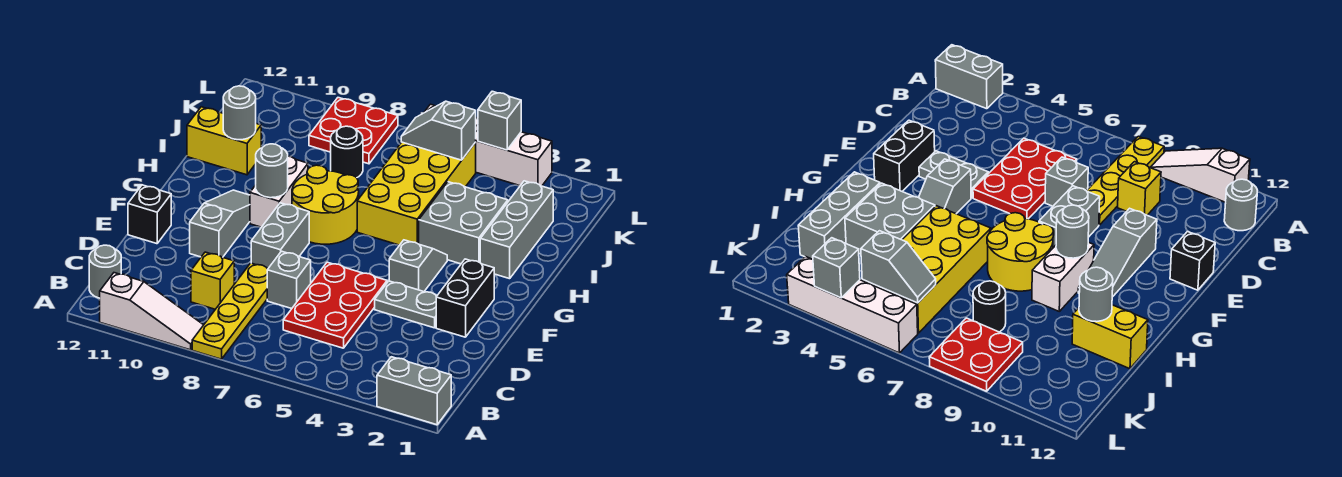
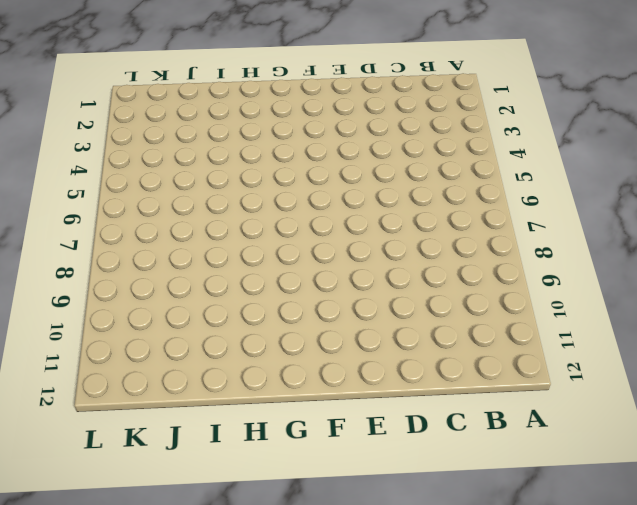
none -> grey 1x2 brick [377,357,451,425]
none -> yellow 1x4 plate [192,263,268,359]
none -> white 1x3 slope [100,273,203,350]

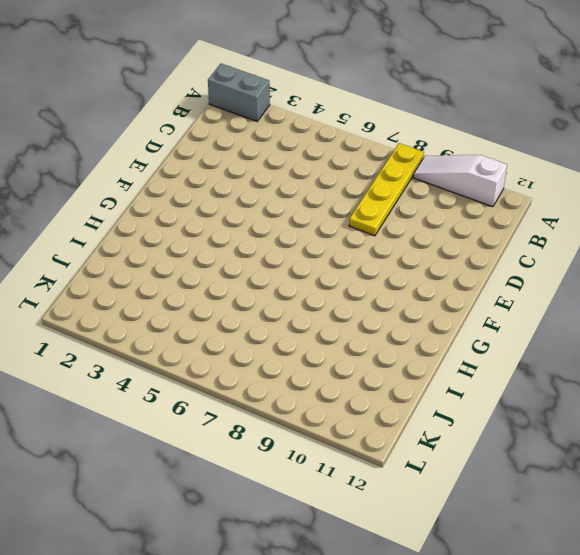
none -> grey 1x1 round brick [89,245,121,298]
none -> red 2x3 plate [283,262,387,348]
none -> yellow 1x1 brick [191,252,234,309]

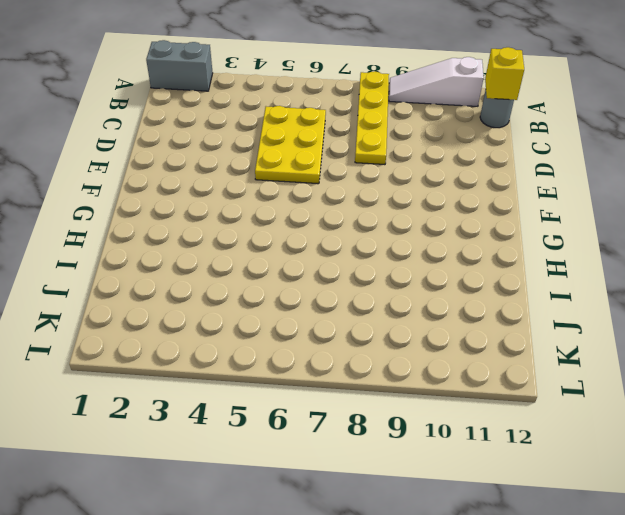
yellow 1x1 brick [485,47,524,100] -> yellow 1x1 brick moved to [191,252,234,309]
yellow 2x3 plate [255,106,326,184] -> red 2x3 plate [283,262,387,348]
none -> grey 1x1 brick [267,251,311,309]
none -> black 1x2 brick [436,259,494,337]
none -> grey 1x2 plate [375,281,437,328]

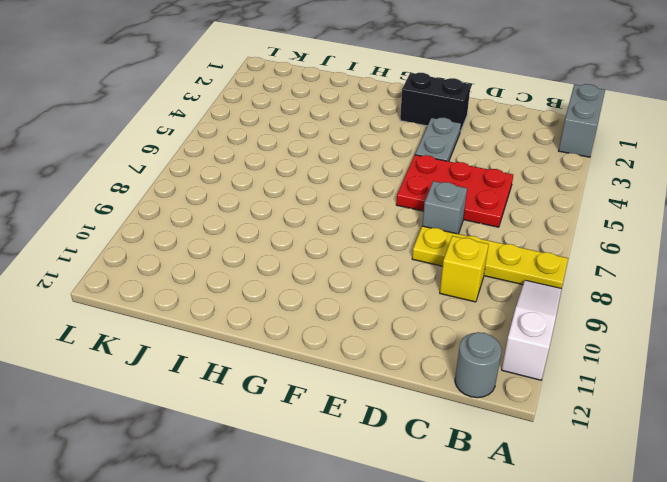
none -> grey 1x2 brick [251,203,309,268]
none -> grey 1x3 slope [190,190,250,257]
none -> black 1x1 brick [128,185,171,244]

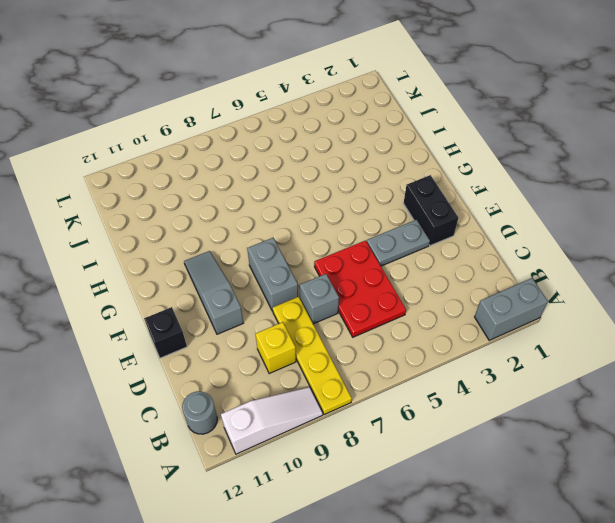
none -> grey 1x2 slope [389,240,447,292]
none -> yellow 2x2 round brick [292,165,359,244]
none -> white 1x2 brick [250,156,308,227]

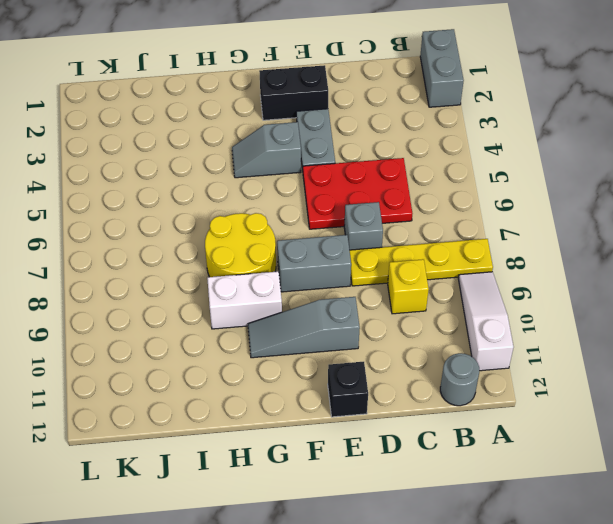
none -> grey 1x3 brick [480,181,553,279]
none -> grey 2x2 brick [419,182,508,264]
none -> yellow 2x4 brick [357,142,476,245]

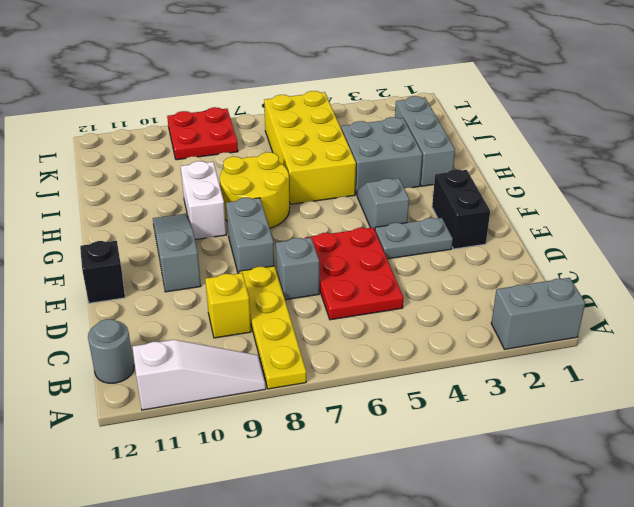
none -> yellow 1x2 brick [187,107,261,175]
none -> black 1x1 round brick [331,126,363,178]
none -> white 1x4 brick [424,104,552,186]

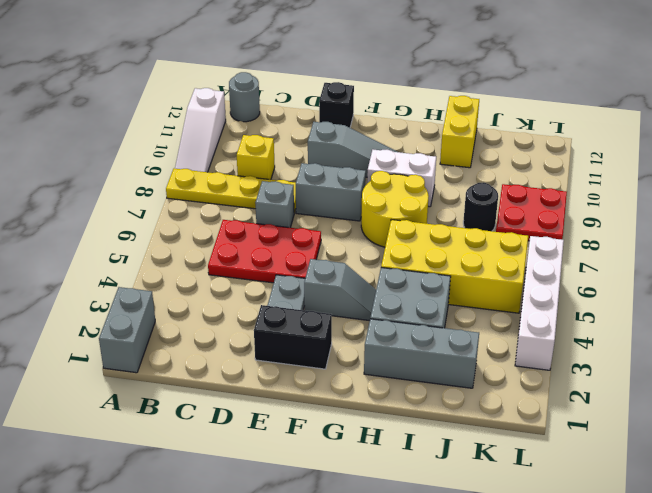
none -> grey 1x1 round brick [256,144,288,198]
none -> grey 1x1 round brick [223,86,256,140]
none -> grey 1x2 slope [401,101,476,160]

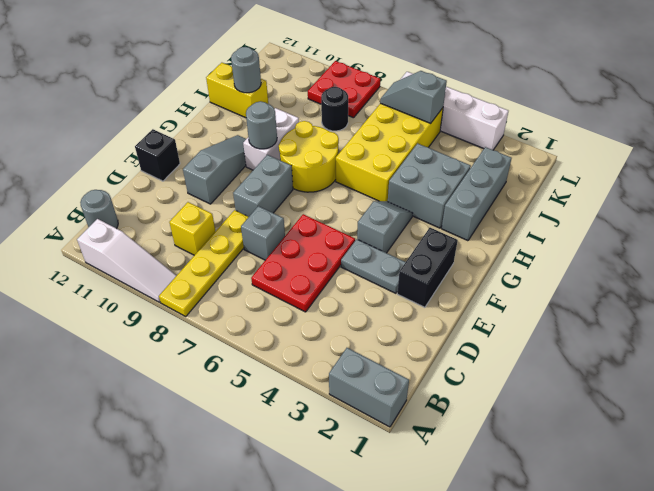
none -> grey 1x1 brick [478,91,521,150]

